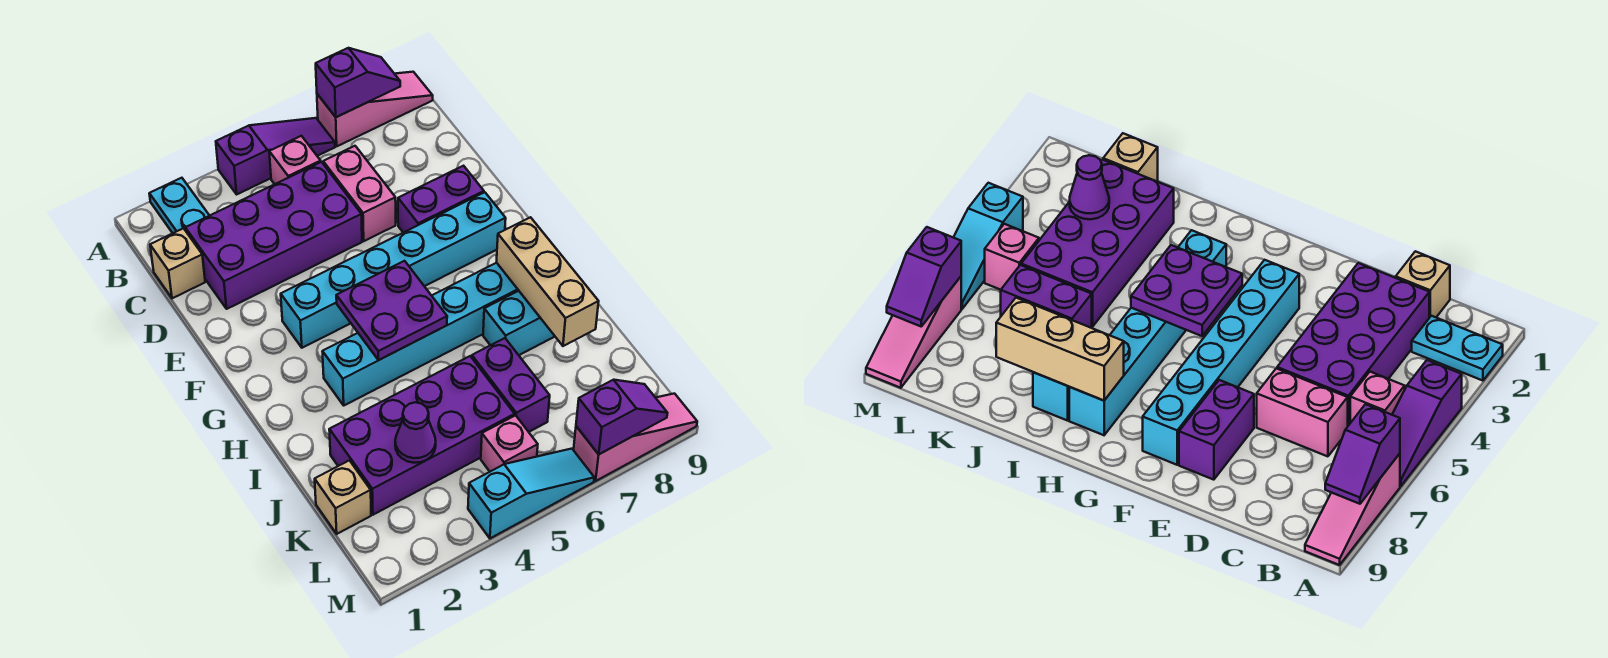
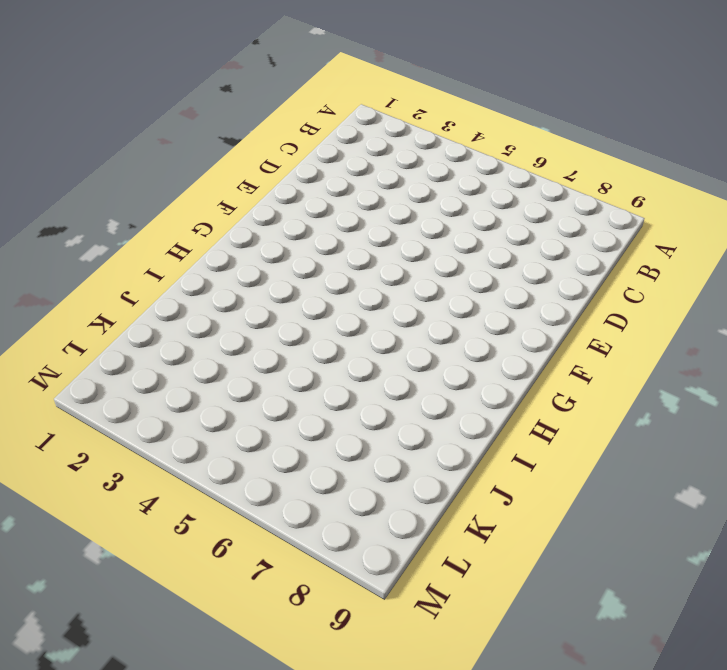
none -> cyan 1x2 plate [149,178,209,233]
none -> purple 1x3 slope [216,118,335,194]
none -> pink 1x3 slope [317,72,433,146]

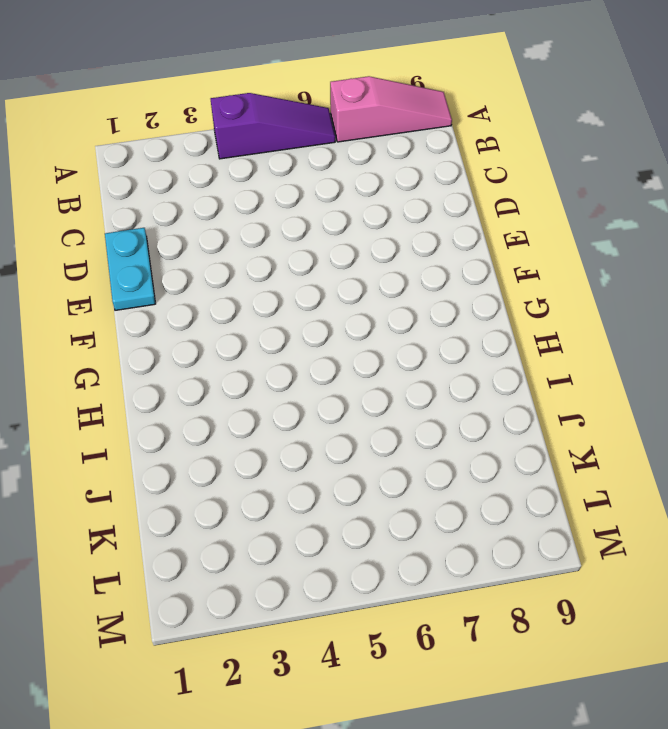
cyan 1x2 plate [105,228,156,310] -> cyan 1x2 plate moved to [149,178,209,233]
none -> pink 1x1 brick [269,136,321,184]
none -> tan 1x1 brick [150,228,205,298]
none -> purple 2x4 brick [185,162,362,309]

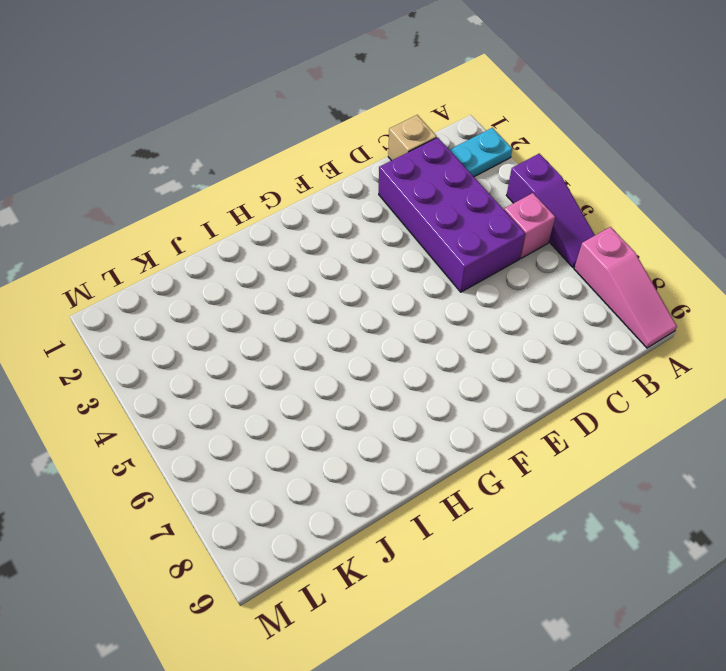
none -> pink 1x2 brick [323,146,396,241]
none -> purple 1x2 brick [398,166,484,233]
none -> cyan 1x6 brick [281,192,506,348]

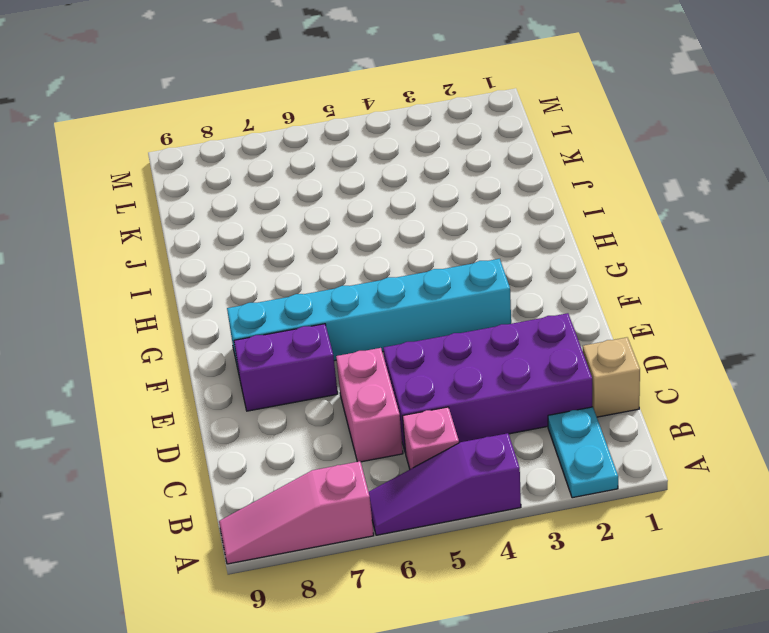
none -> cyan 1x6 brick [322,263,519,405]
none -> cyan 1x2 brick [483,291,555,355]
none -> purple 2x4 brick [329,356,515,515]

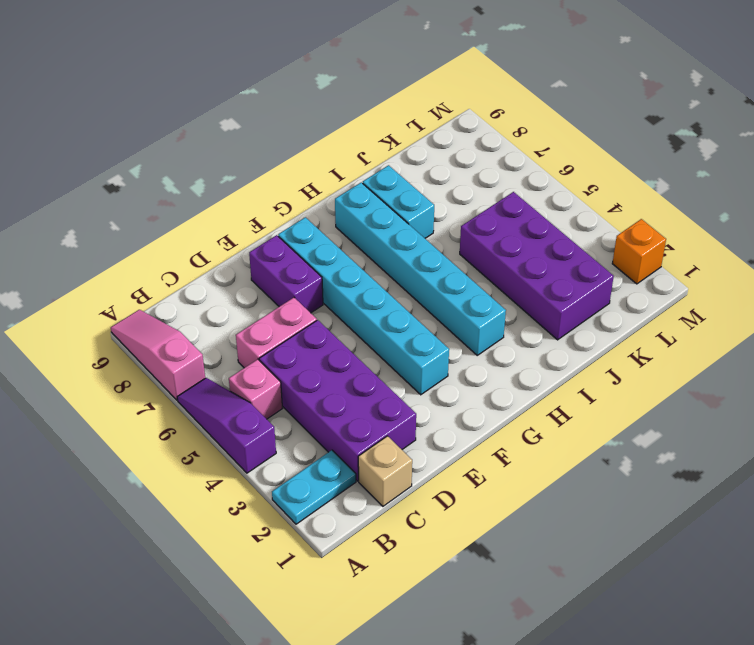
orange 1x1 brick [612,219,666,284] -> none
none -> purple 1x2 brick [472,338,550,432]
none -> tan 1x1 brick [315,460,371,534]
none -> pink 1x1 brick [481,415,538,471]

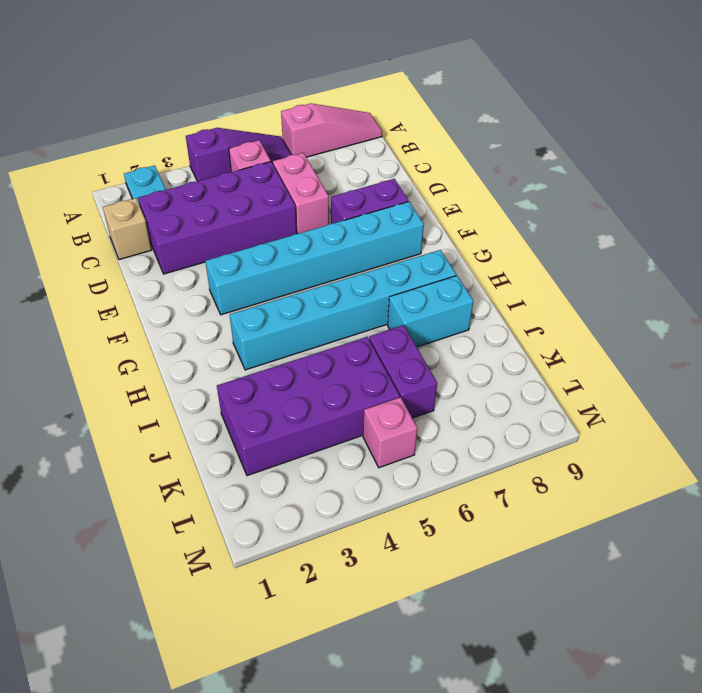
none -> tan 1x1 brick [315,460,371,534]
none -> cyan 1x3 slope [468,449,594,538]
none -> pink 1x3 slope [574,394,697,481]

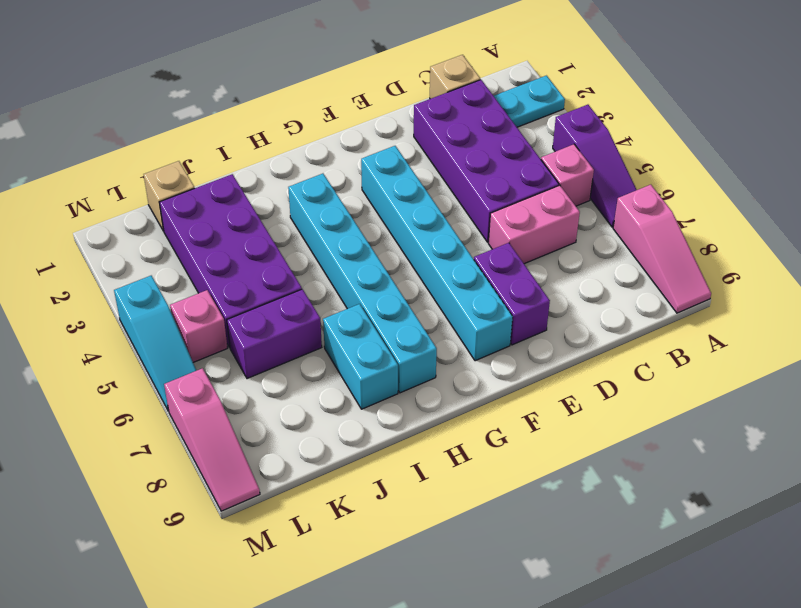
none -> purple 1x2 slope [316,48,400,117]
none -> purple 2x2 plate [336,261,447,360]
none -> tan 1x3 brick [497,217,599,346]

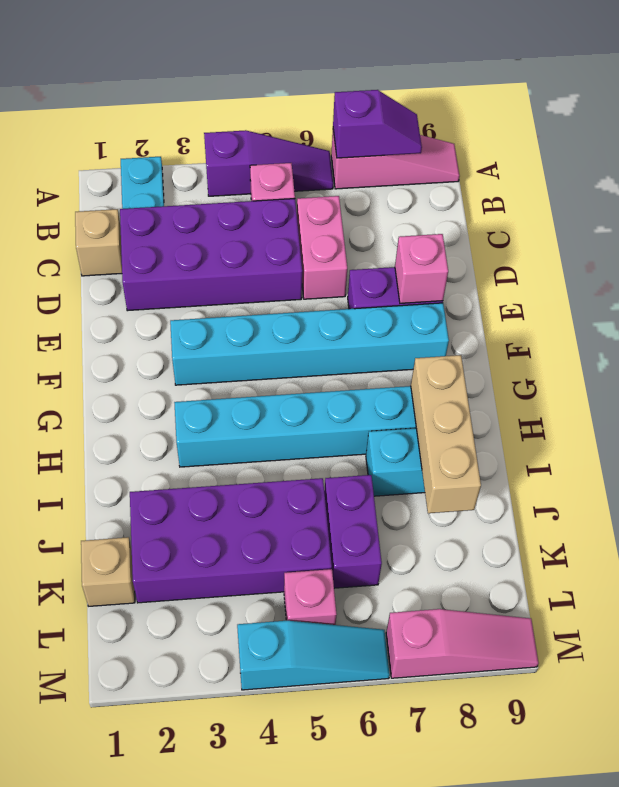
pink 1x1 brick [395,234,448,303] -> none
none -> purple 2x2 plate [336,261,447,360]
none -> purple 1x1 cone [395,402,436,463]
none -> purple 1x2 slope [576,380,667,454]

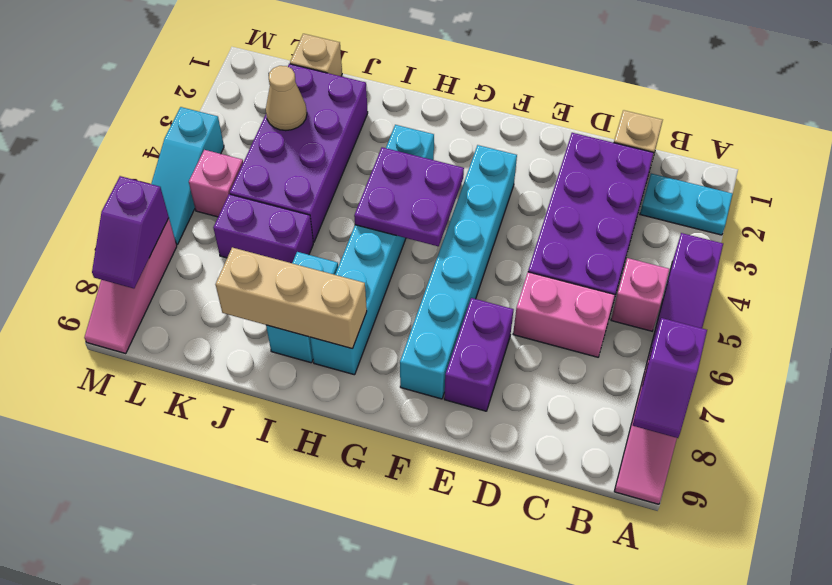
tan 1x1 cone [266,66,307,131] -> purple 1x1 cone [395,402,436,463]

